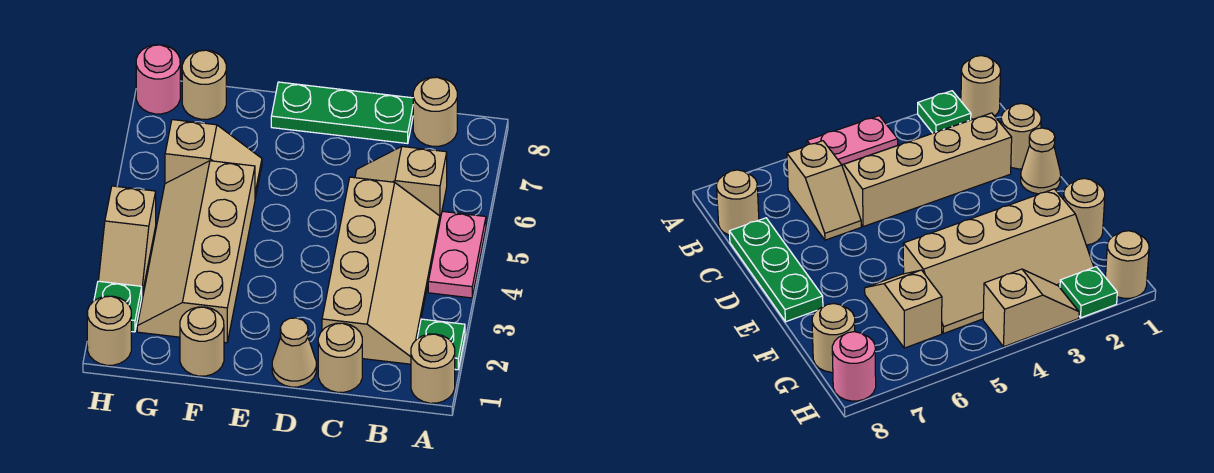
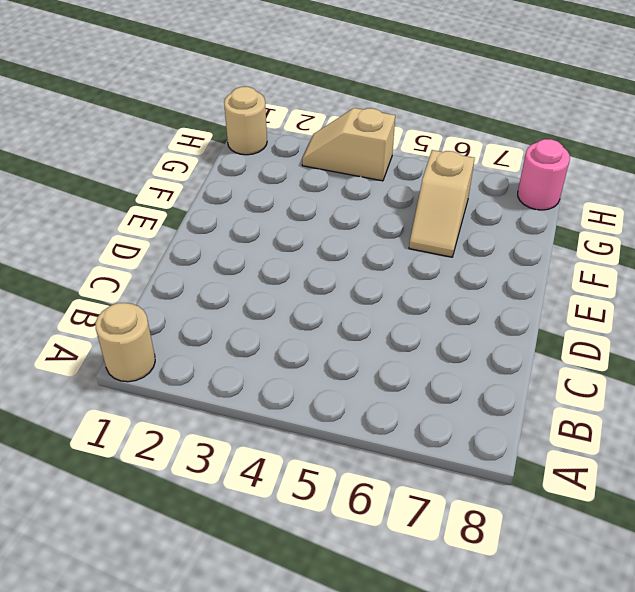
none -> green 1x1 plate [417,319,465,370]
none -> pink 1x2 plate [428,211,486,298]
none -> tan 2x4 slope [322,177,440,364]

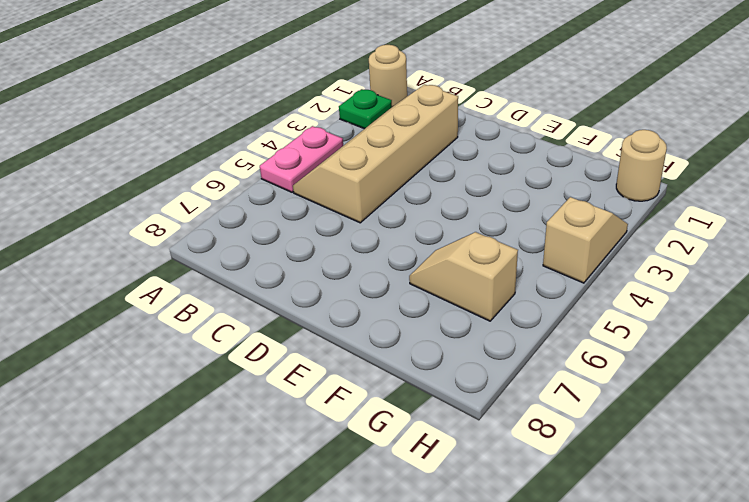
none -> tan 1x2 slope [355,147,447,219]
none -> tan 1x1 round brick [413,77,457,146]
none -> tan 1x1 round brick [318,323,362,392]

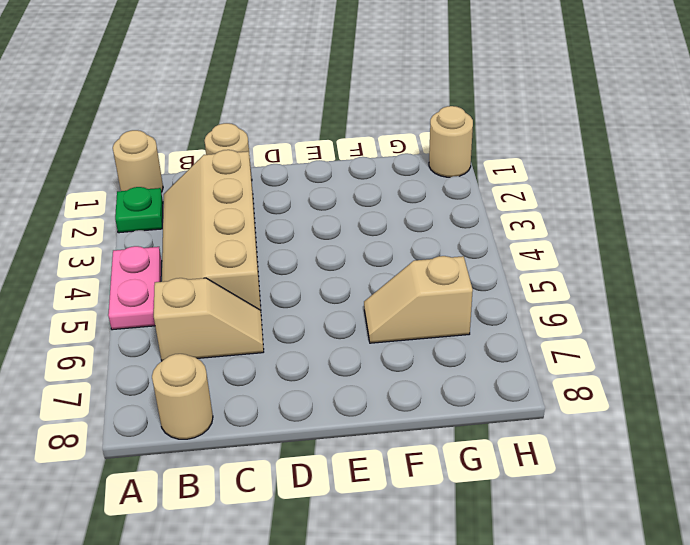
none -> green 1x3 plate [271,82,413,143]
none -> tan 1x1 cone [272,318,316,387]
none -> tan 1x1 round brick [180,307,224,376]

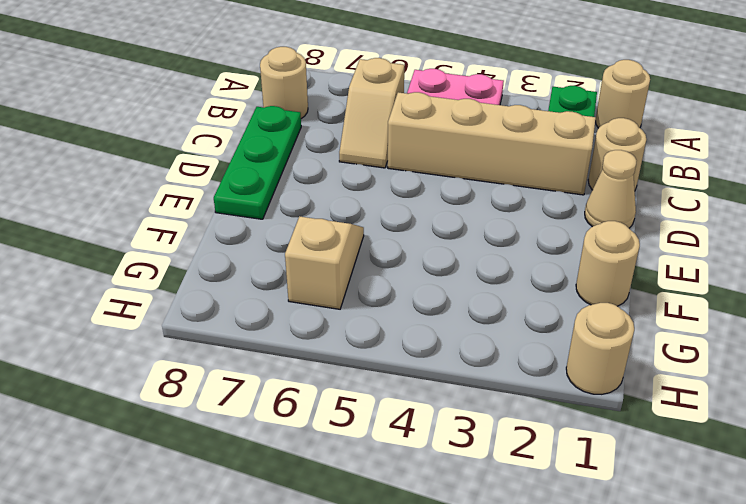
none -> tan 2x4 slope [137,161,255,343]
none -> tan 1x1 round brick [182,50,226,119]
none -> green 1x1 plate [94,281,142,332]

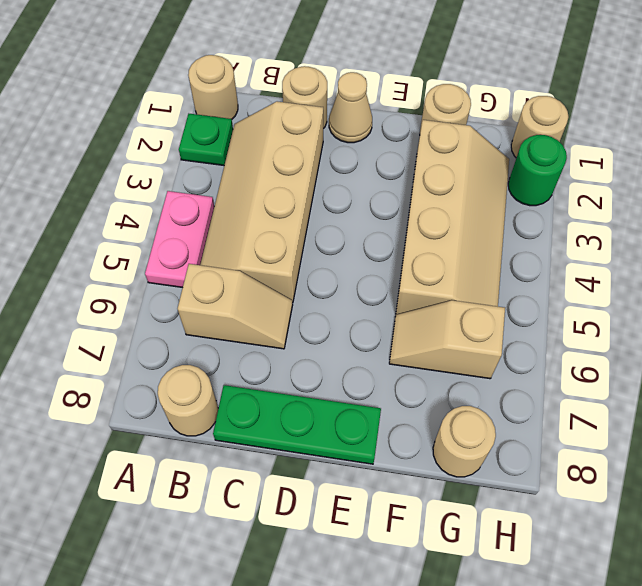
green 1x1 round brick [508,135,567,206] -> green 1x1 plate [94,281,142,332]
none -> tan 1x2 slope [99,186,156,294]
none -> pink 1x1 round brick [136,45,180,114]

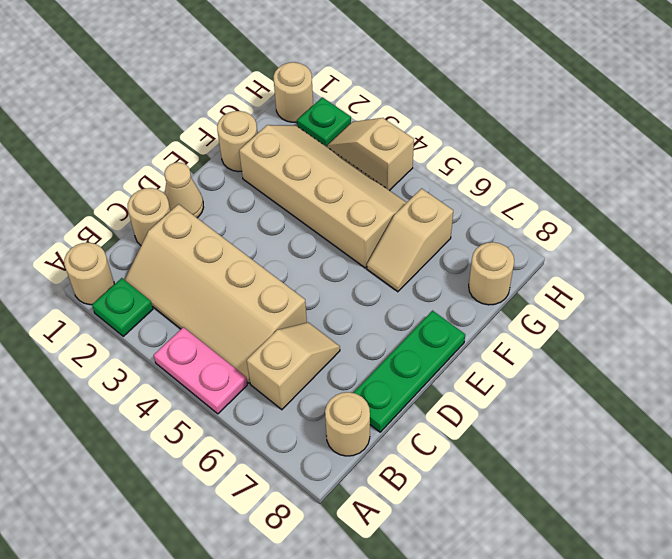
none -> pink 1x1 round brick [136,45,180,114]

